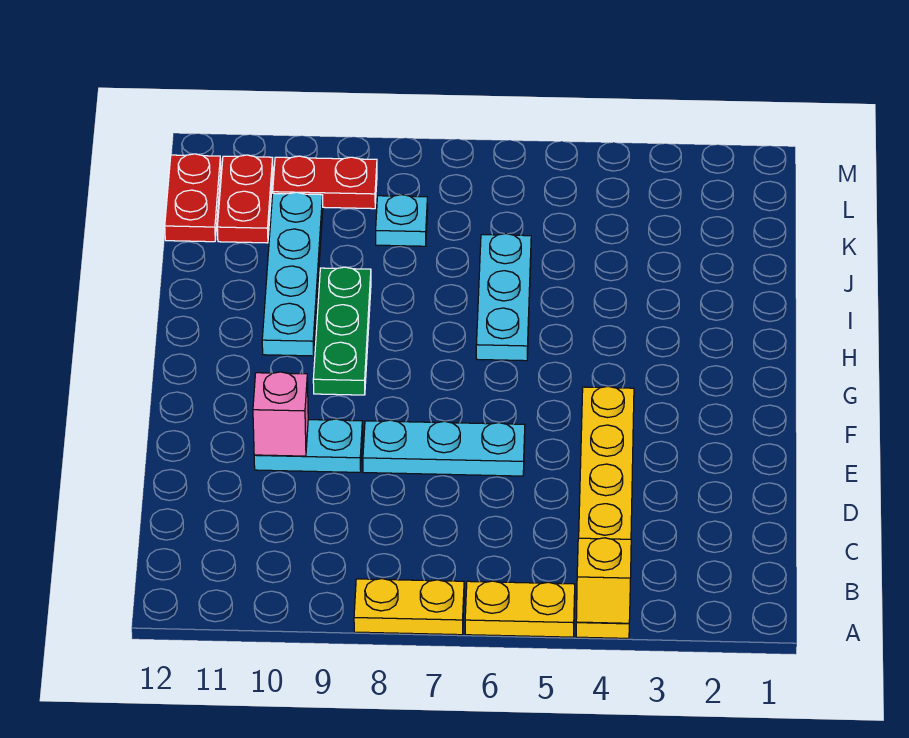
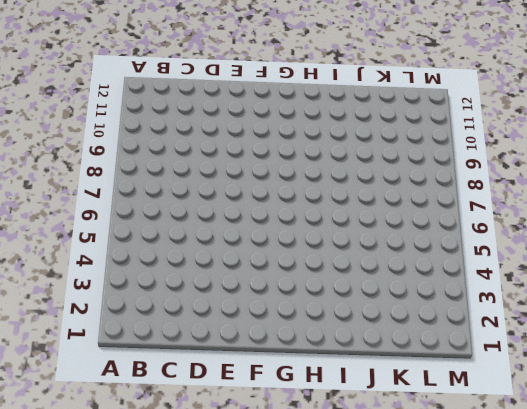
none -> yellow 1x6 plate [576,386,634,638]
none -> yellow 1x2 plate [465,581,575,637]
none -> yellow 1x2 plate [354,579,464,635]

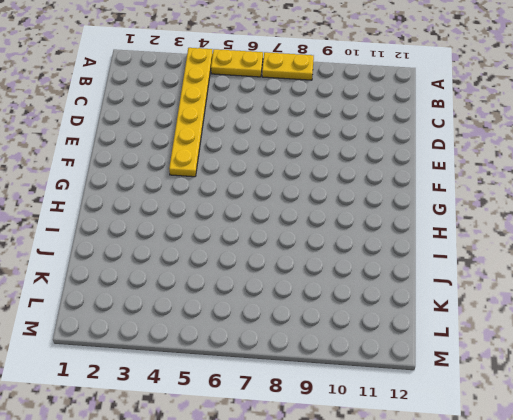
none -> cyan 1x3 plate [363,420,525,476]
none -> cyan 1x2 plate [254,419,363,472]
none -> green 1x3 plate [313,267,371,395]

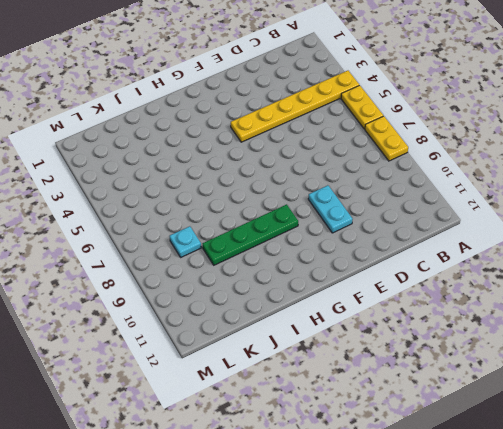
green 1x4 plate [203,204,298,265] -> green 1x3 plate [313,267,371,395]
none -> cyan 1x3 plate [363,420,525,476]
none -> cyan 1x3 plate [476,234,531,361]
none -> cyan 1x4 plate [262,192,323,356]

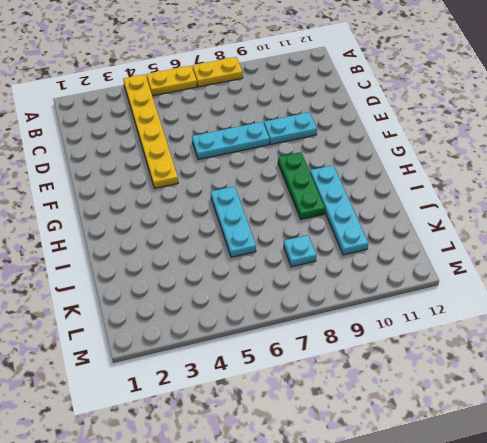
none -> red 1x2 plate [217,155,273,243]
none -> red 1x2 plate [165,154,221,242]
none -> red 1x2 plate [273,156,377,209]

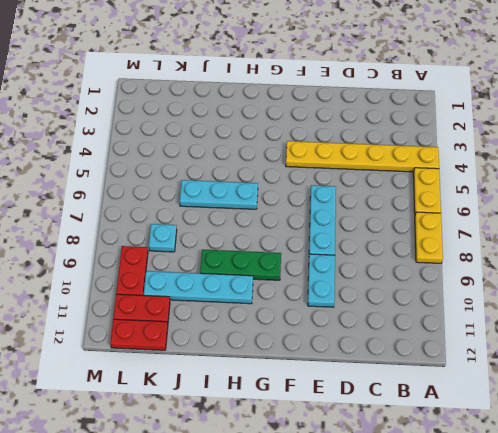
none -> yellow 1x1 brick [576,538,631,623]
none -> pink 1x1 brick [253,372,308,456]

